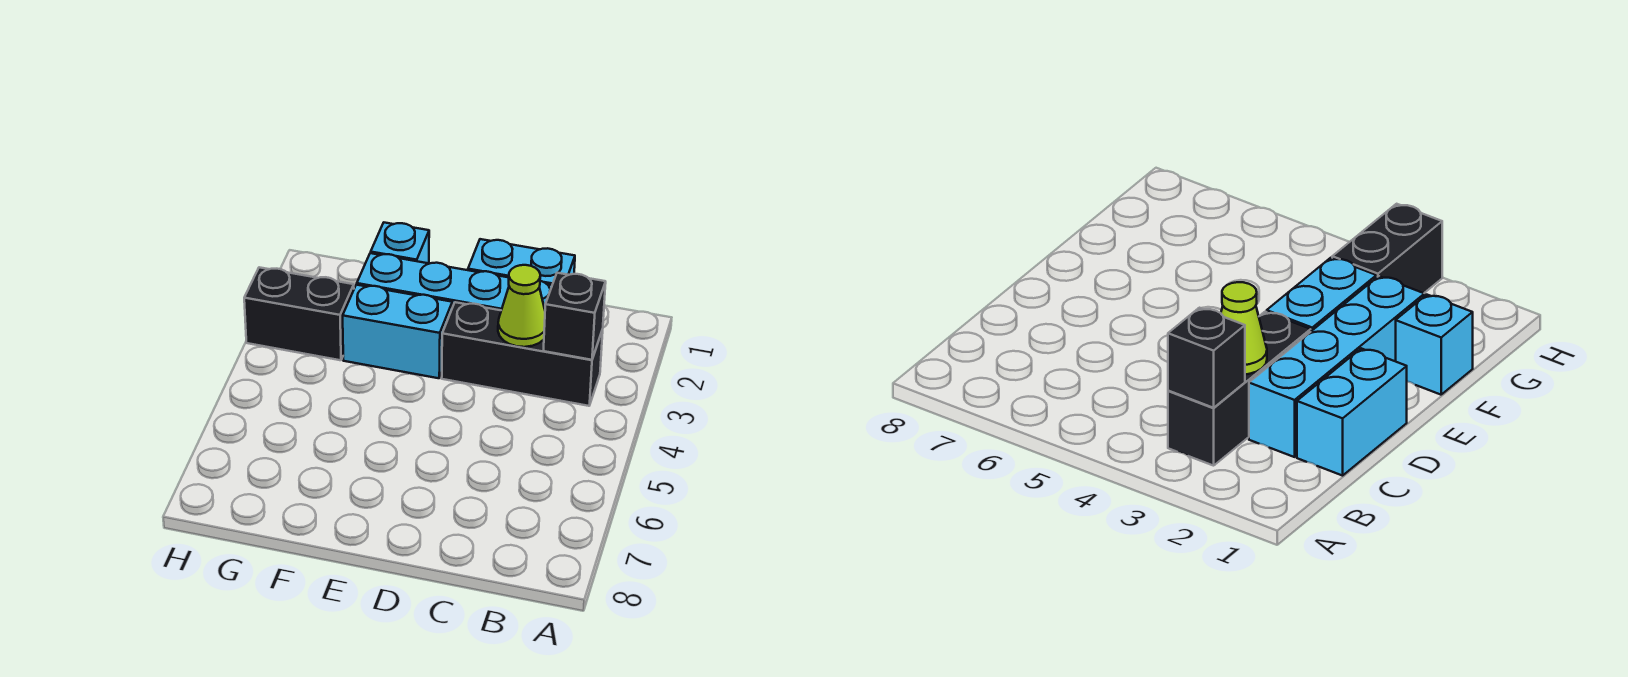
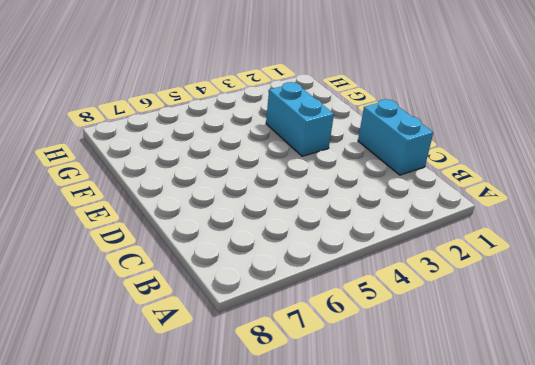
none -> black 1x3 brick [442,302,603,406]
none -> cyan 1x4 brick [357,253,552,310]

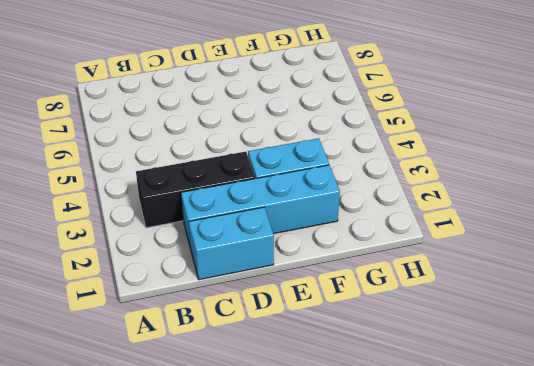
none -> cyan 1x1 brick [371,223,429,263]
none -> black 1x2 brick [244,267,354,360]

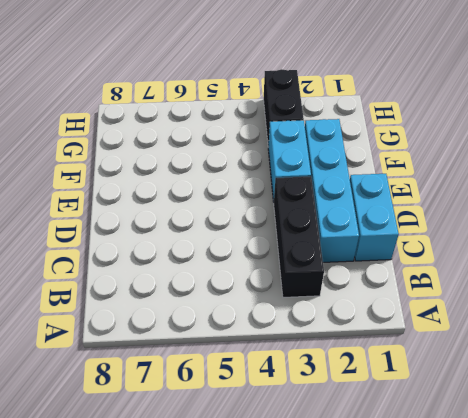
none -> cyan 1x1 brick [371,223,429,263]
none -> black 1x1 brick [544,273,606,360]

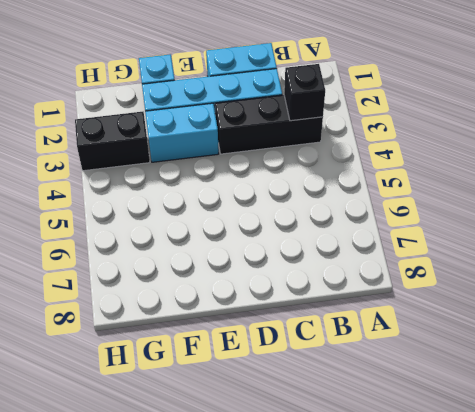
none -> lime 1x1 cone [498,265,545,347]

